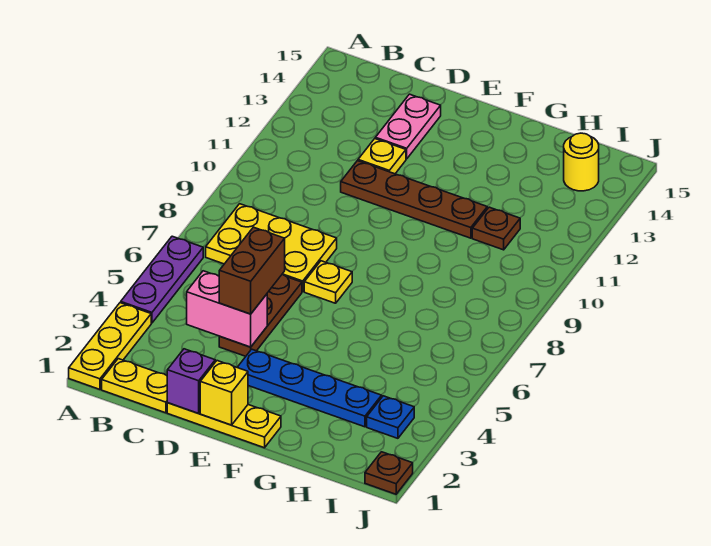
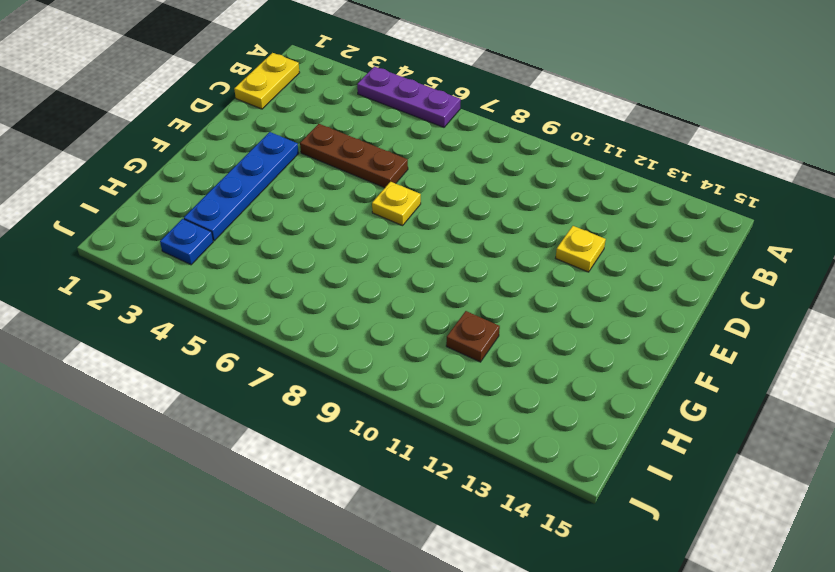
none -> yellow 1x3 plate [69,303,151,389]
none -> yellow 2x3 plate [206,204,337,292]
none -> yellow 1x3 plate [167,403,281,448]

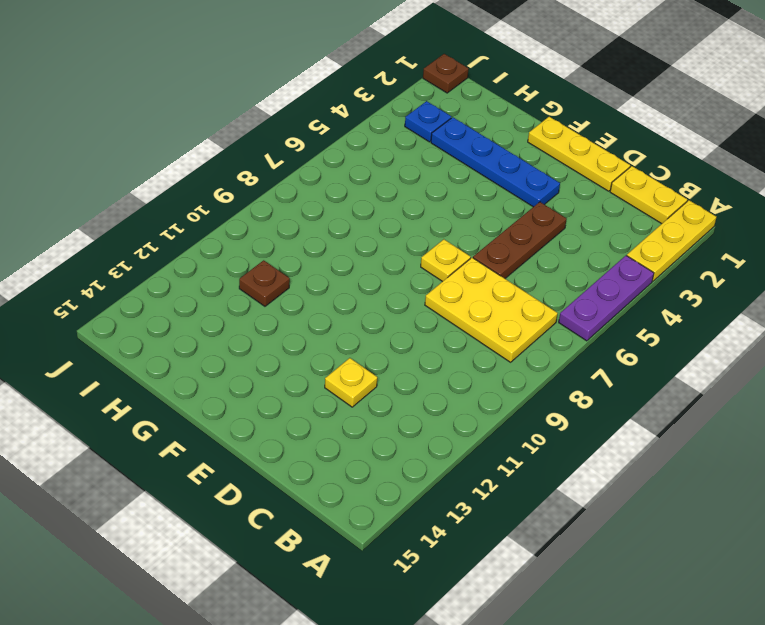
none -> brown 1x4 plate [341,161,487,238]
none -> pink 1x2 plate [375,94,441,159]
none -> yellow 1x1 round brick [564,133,599,191]

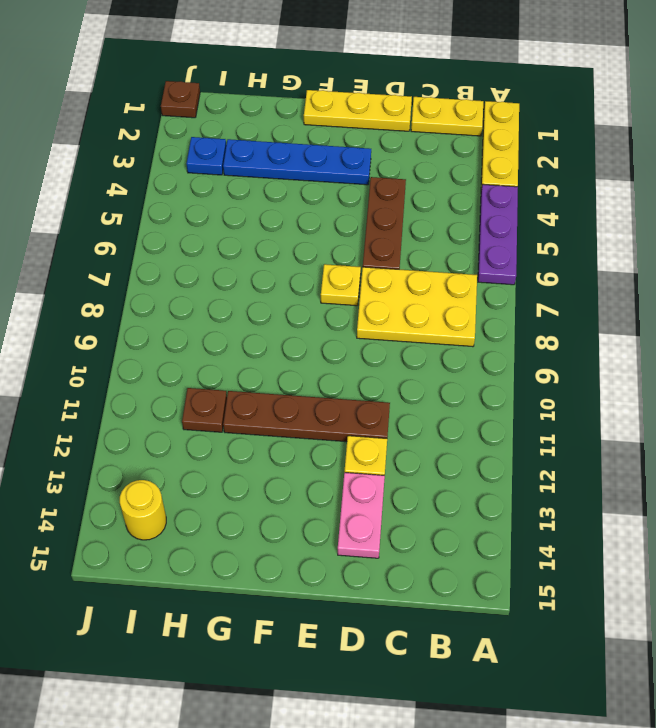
none -> pink 1x2 brick [187,271,267,347]
none -> purple 1x1 brick [167,349,215,413]
none -> yellow 1x1 brick [200,361,248,425]

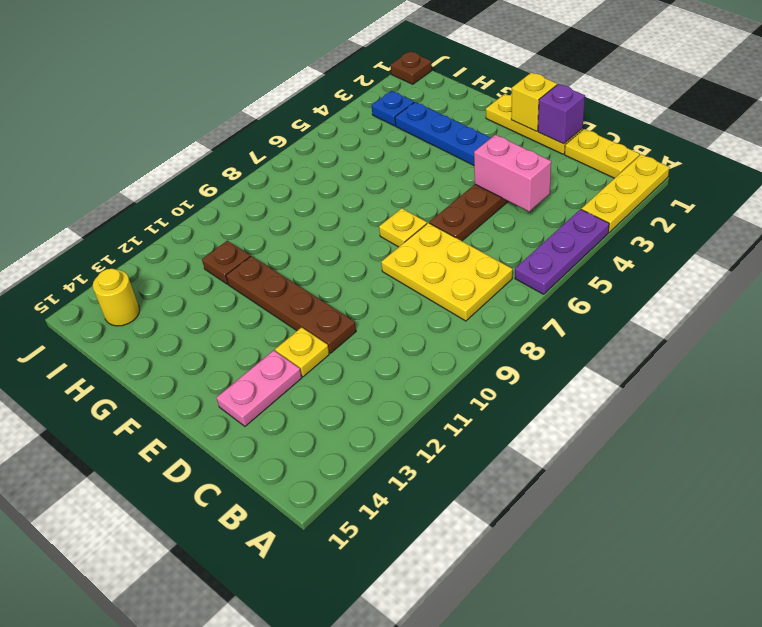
none -> brown 1x2 brick [219,227,285,314]

